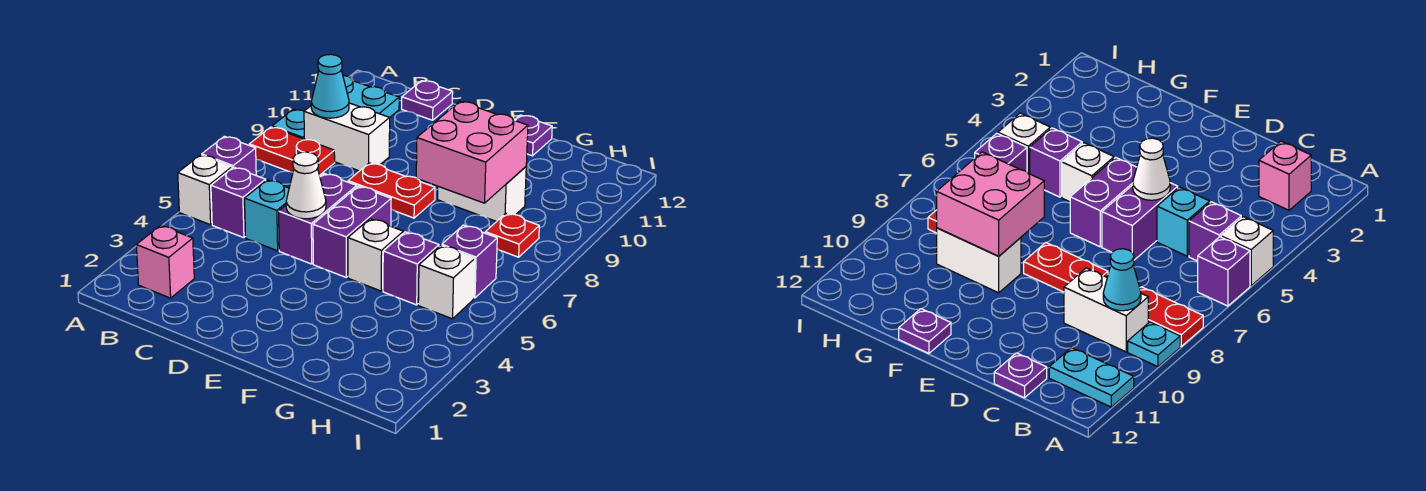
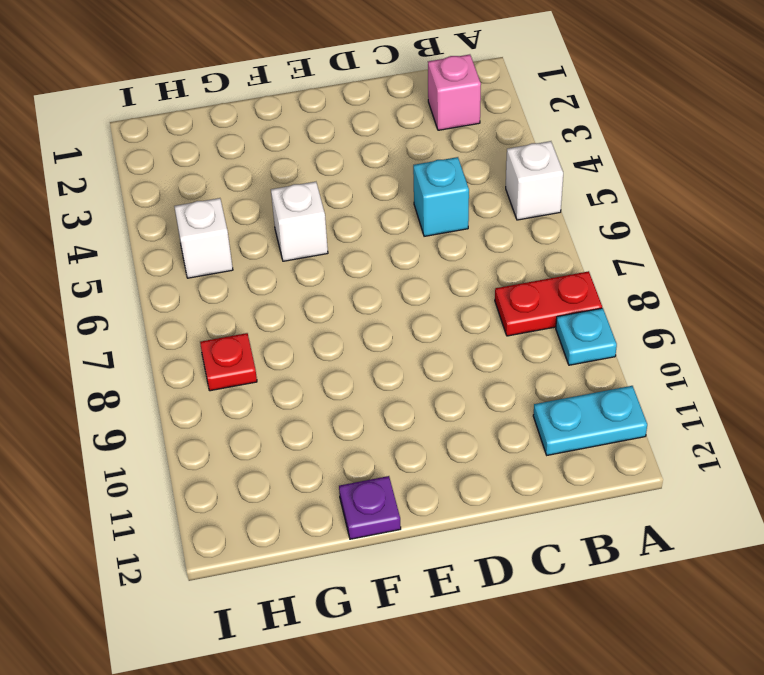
none -> purple 1x1 brick [202,136,256,175]
none -> purple 1x1 brick [211,167,266,238]
none -> white 1x2 brick [304,103,390,171]

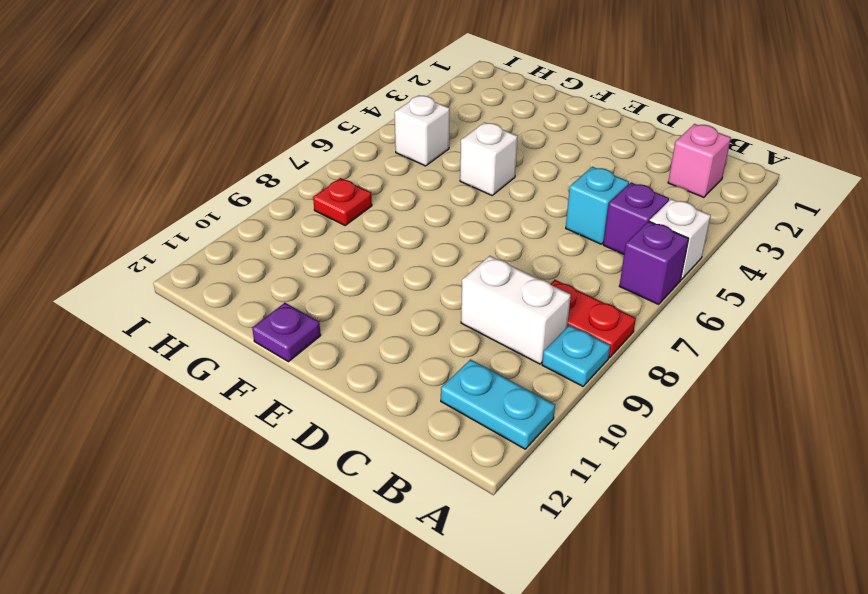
none -> purple 1x1 plate [402,81,453,120]
none -> purple 1x2 brick [279,174,357,264]
none -> red 1x2 plate [348,163,435,218]

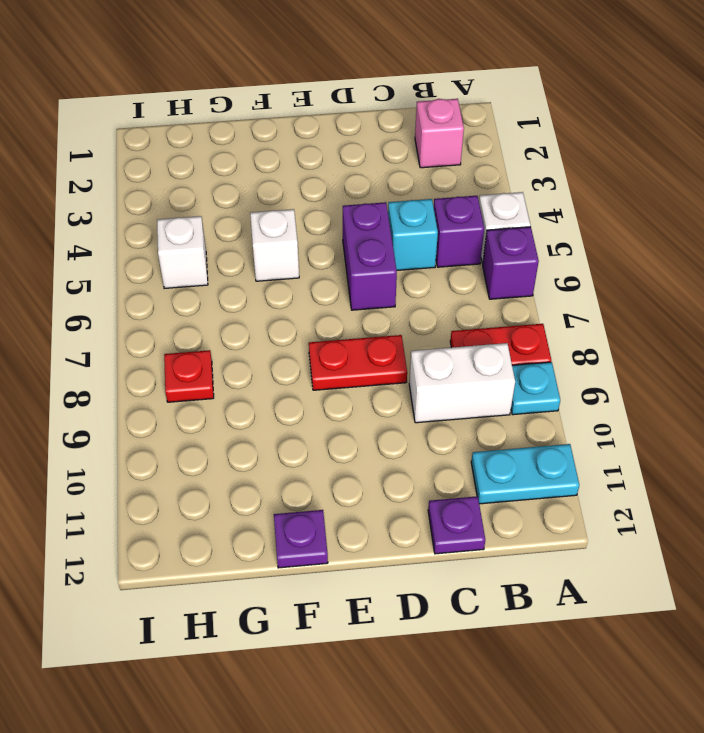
none -> purple 1x2 brick [313,186,391,277]
none -> white 1x2 brick [438,167,526,222]
none -> purple 1x1 brick [383,232,439,305]

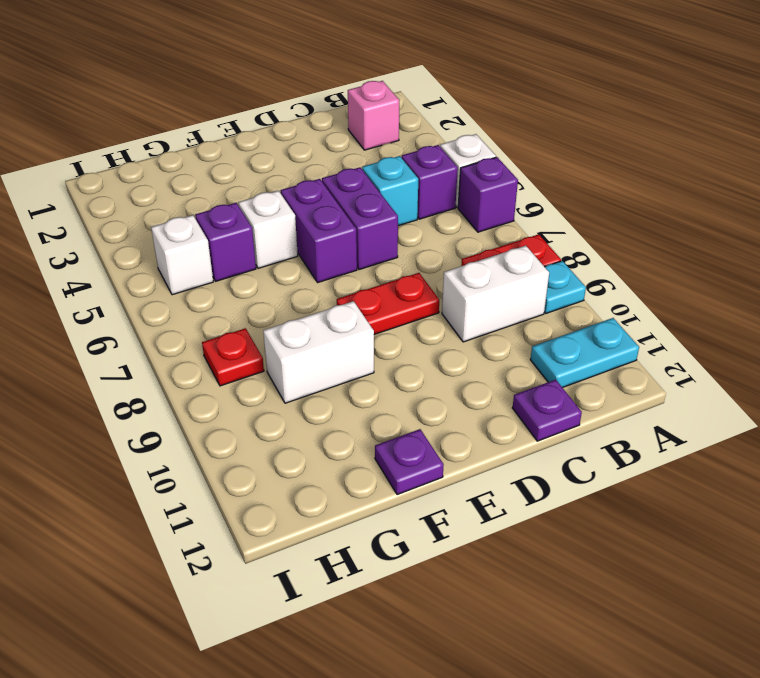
none -> purple 1x1 brick [442,225,497,298]
none -> cyan 1x1 cone [311,54,349,118]
none -> white 1x1 cone [286,152,326,219]

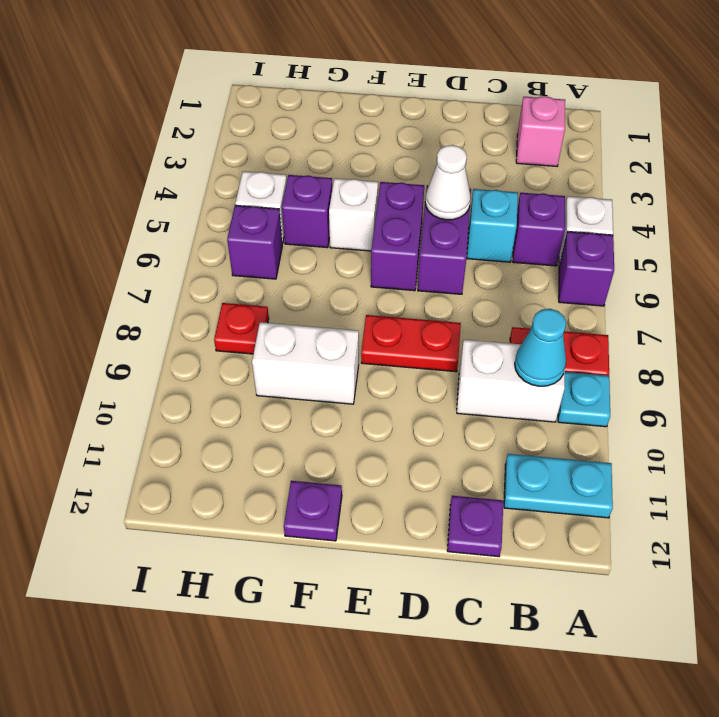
none -> pink 2x2 brick [416,102,528,203]

